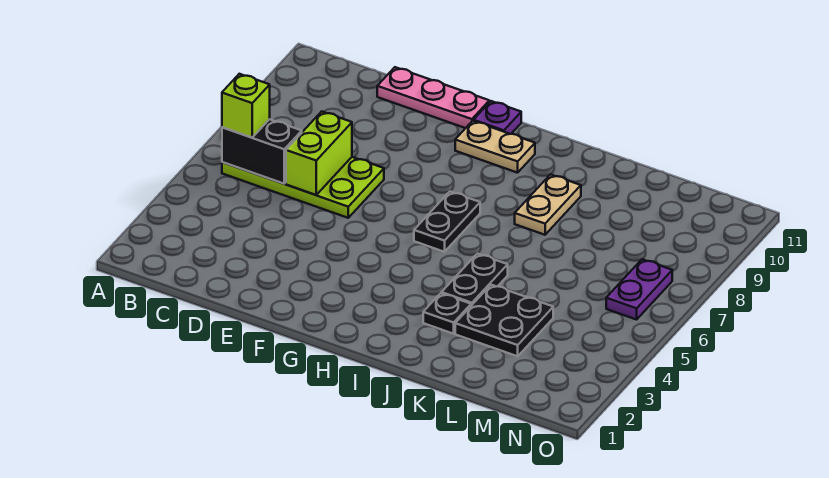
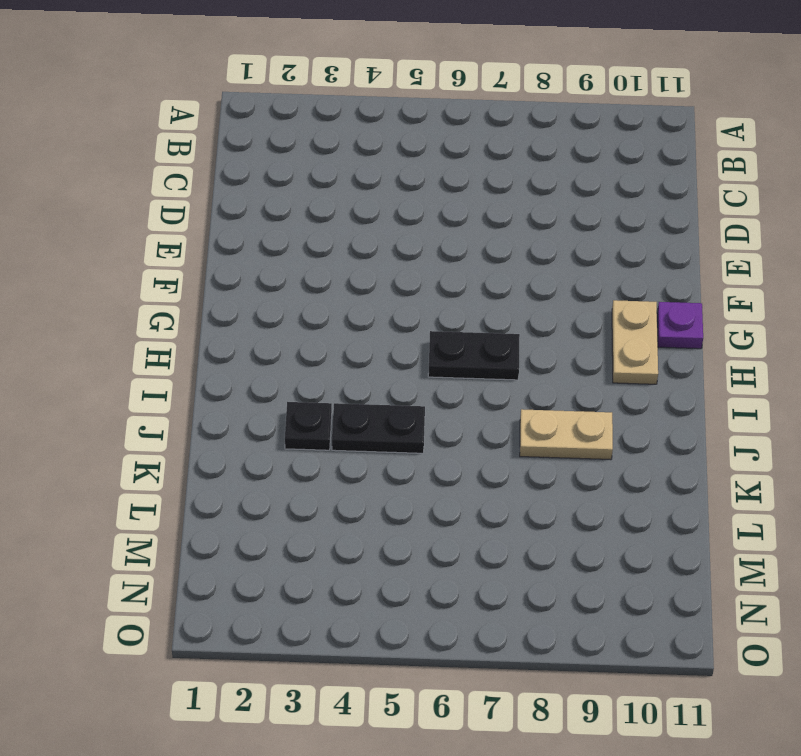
none -> lime 2x4 plate [222,157,384,218]
none -> pink 1x3 plate [377,67,489,128]
none -> black 2x2 plate [455,285,553,356]

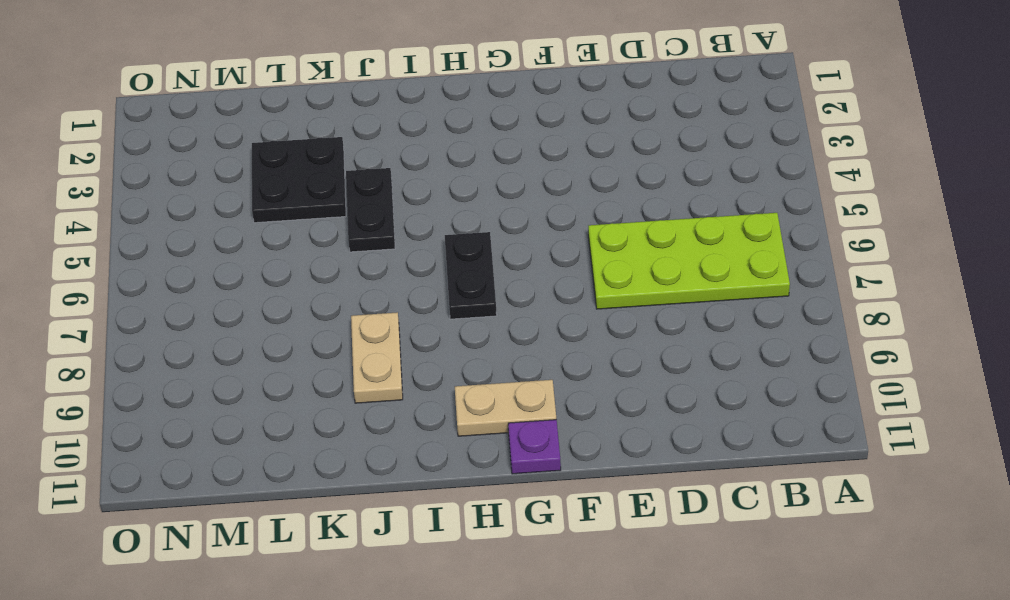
none -> pink 1x3 plate [377,67,489,128]
none -> black 1x1 plate [423,293,471,334]
none -> purple 1x2 plate [606,259,672,320]

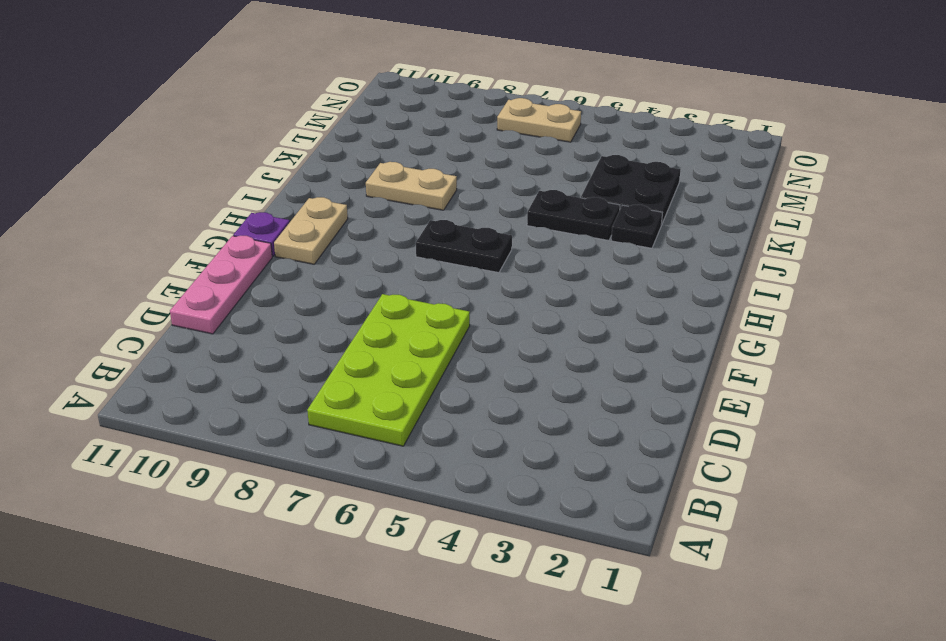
tan 1x2 plate [497,98,581,142] -> purple 1x2 plate [606,259,672,320]
none -> black 1x2 brick [222,119,302,184]
none -> lime 1x2 brick [286,111,352,195]
none -> lime 1x1 brick [222,74,270,138]

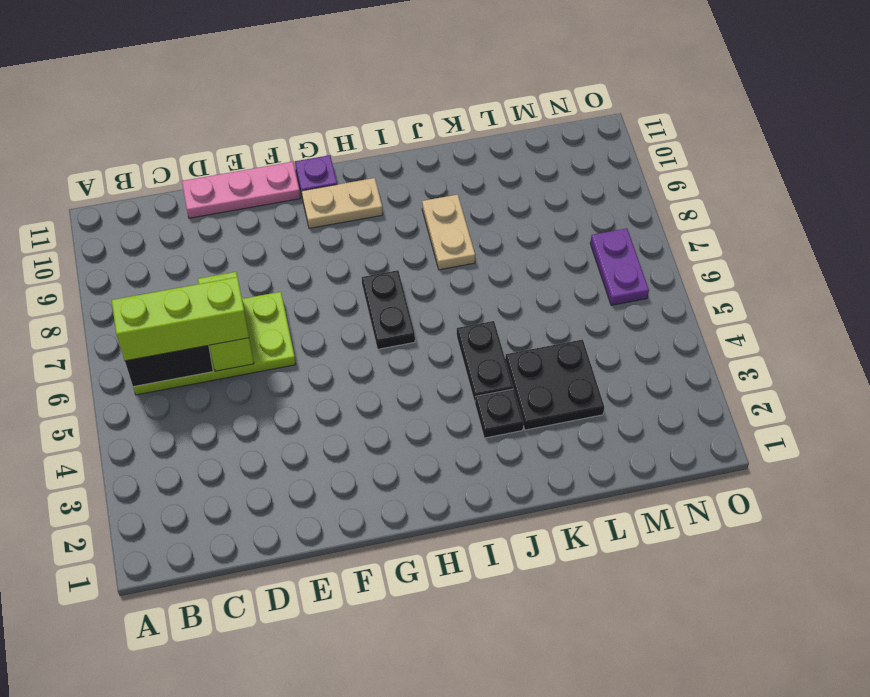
lime 1x3 brick [112,277,249,361] -> lime 1x1 brick [222,74,270,138]

